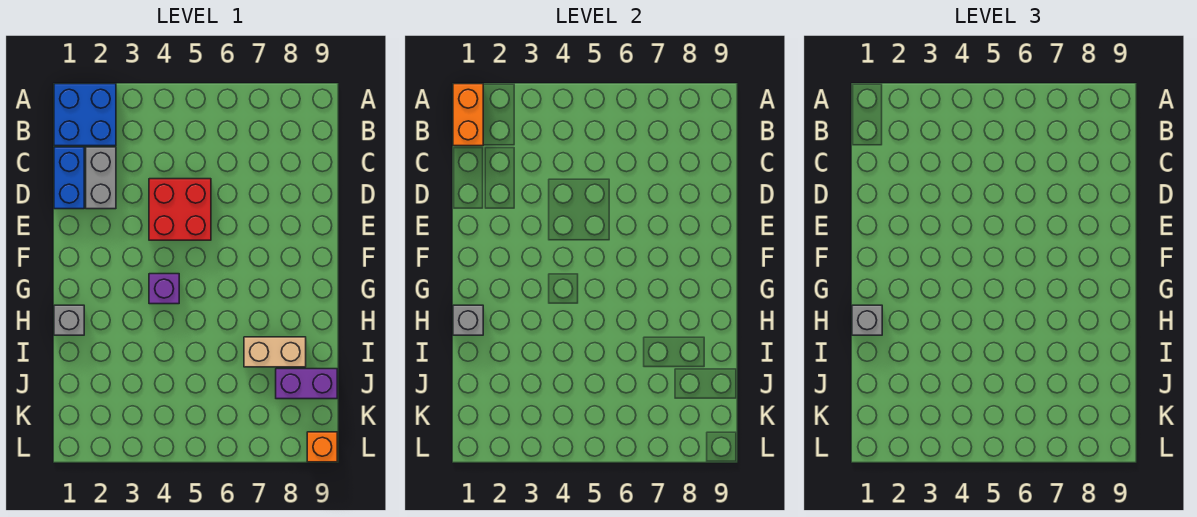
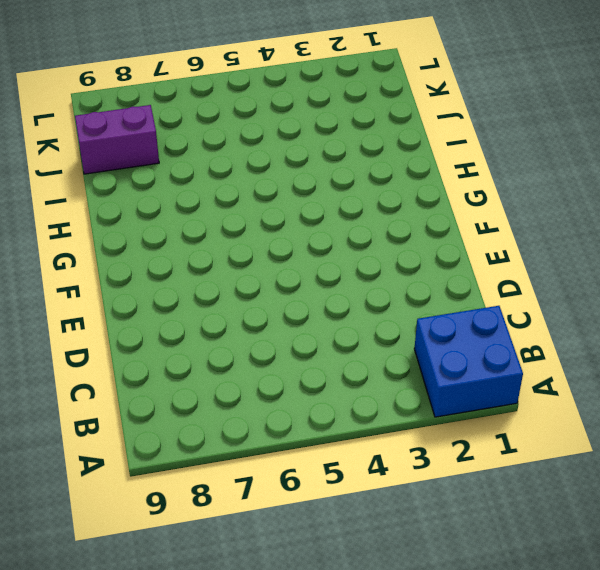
none -> blue 1x2 brick [54,147,84,209]
none -> grey 1x2 brick [86,147,116,209]
none -> red 2x2 brick [149,179,211,240]

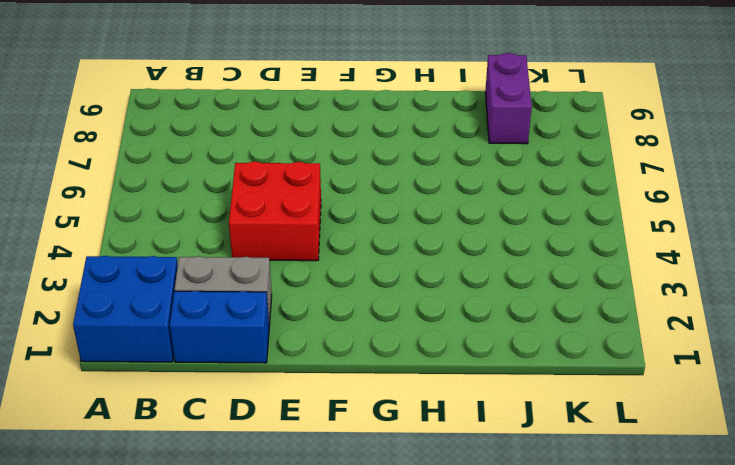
none -> purple 1x1 brick [149,274,179,304]
none -> grey 1x1 brick [54,305,84,335]
none -> tan 1x2 brick [244,337,306,367]

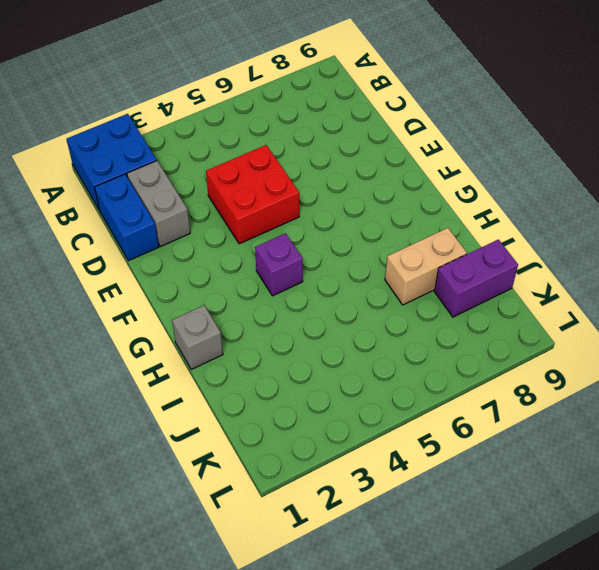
none -> orange 1x1 brick [307,432,337,462]
none -> orange 1x2 brick [453,84,483,146]
none -> grey 1x1 brick [453,305,483,335]

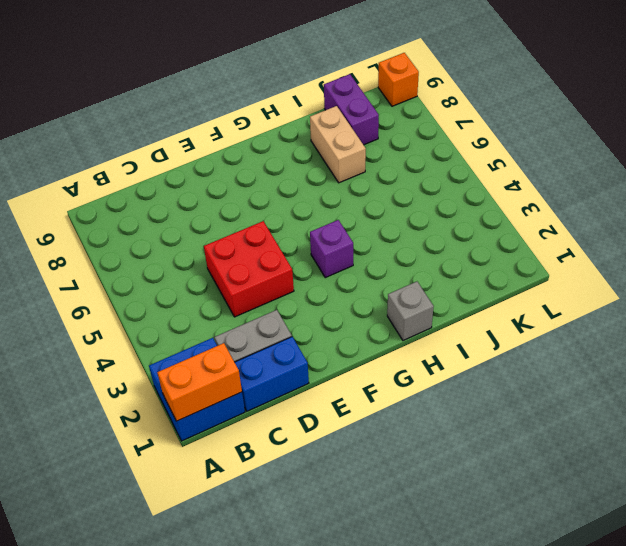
none -> grey 1x1 brick [453,305,483,335]
none -> grey 1x1 brick [852,305,882,335]

